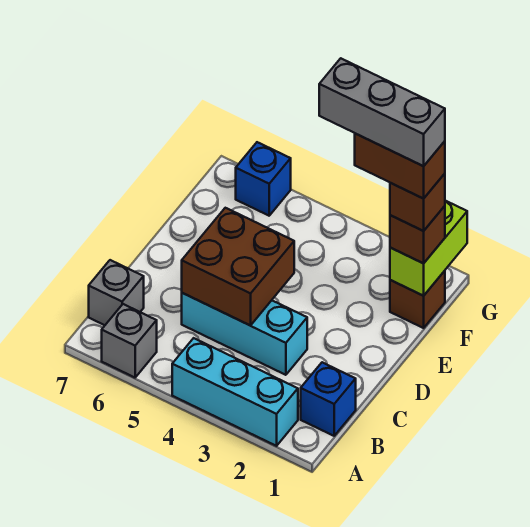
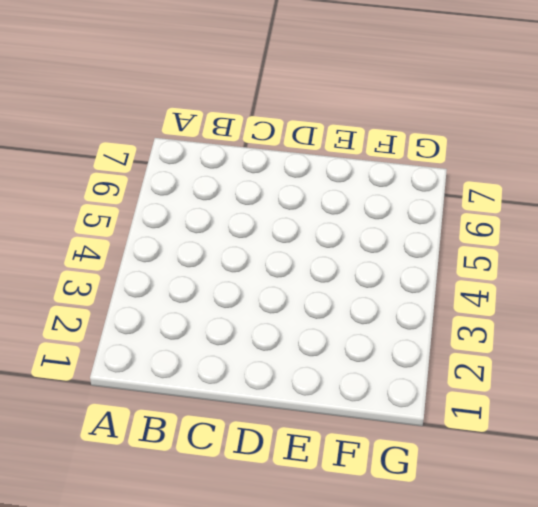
none -> cyan 1x3 brick [172,338,298,446]
none -> grey 1x1 brick [102,304,157,378]
none -> blue 1x1 brick [301,362,356,436]

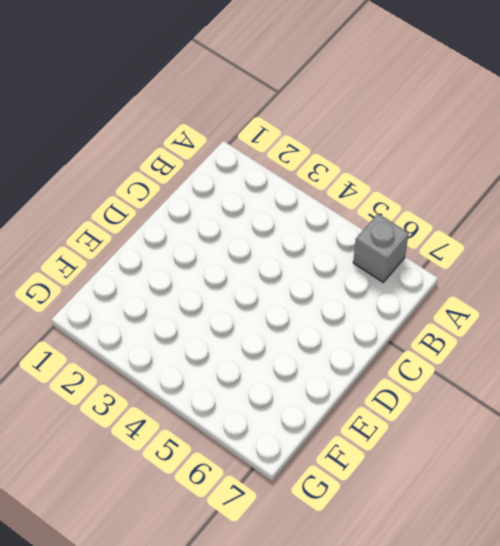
none -> cyan 1x3 brick [172,338,298,446]
none -> blue 1x1 brick [301,362,356,436]
none -> grey 1x1 brick [89,260,144,325]

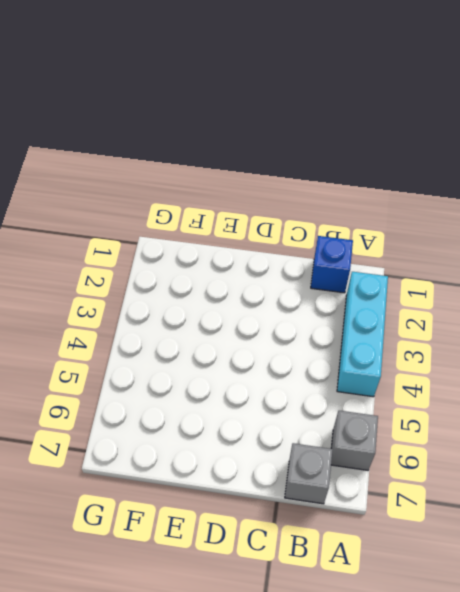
none -> cyan 1x3 brick [182,293,307,375]
none -> brown 1x1 brick [390,271,445,328]
none -> blue 1x1 brick [236,142,291,216]

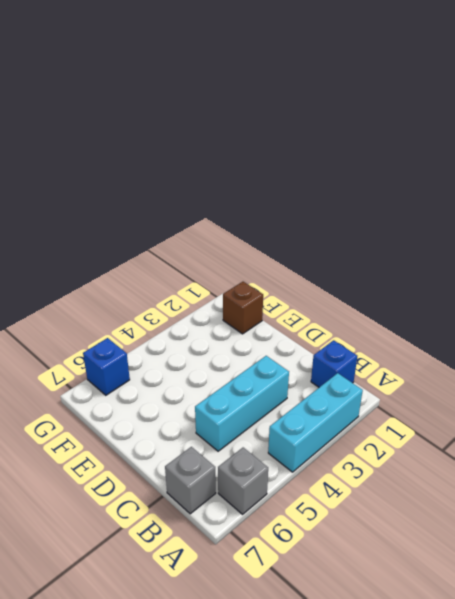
none -> brown 2x2 brick [182,208,294,325]
none -> lime 1x2 brick [390,201,467,296]
none -> brown 1x1 brick [390,206,445,263]

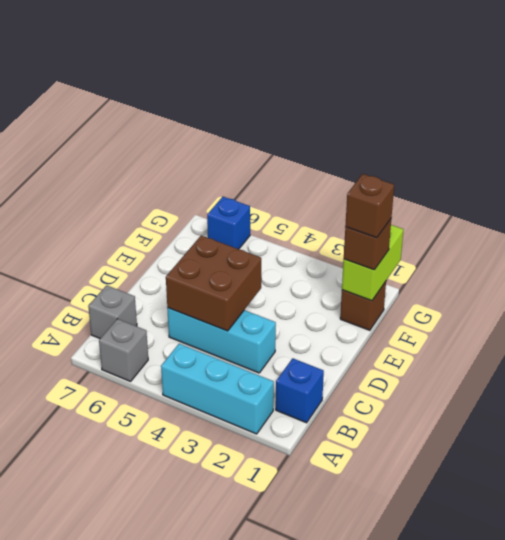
none -> brown 1x2 brick [355,134,445,199]
none -> grey 1x3 brick [319,58,445,166]

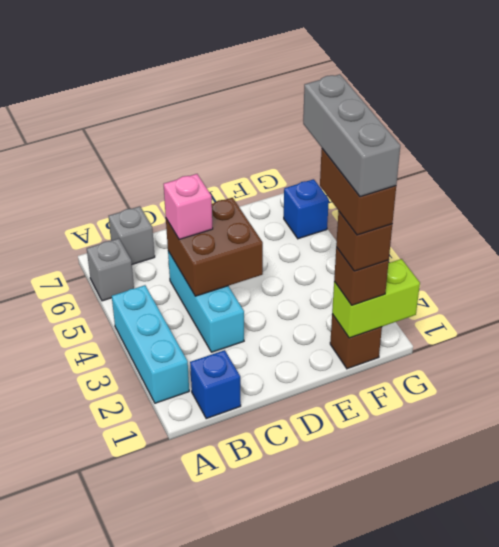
pink 1x1 brick [164,174,213,239] -> none

